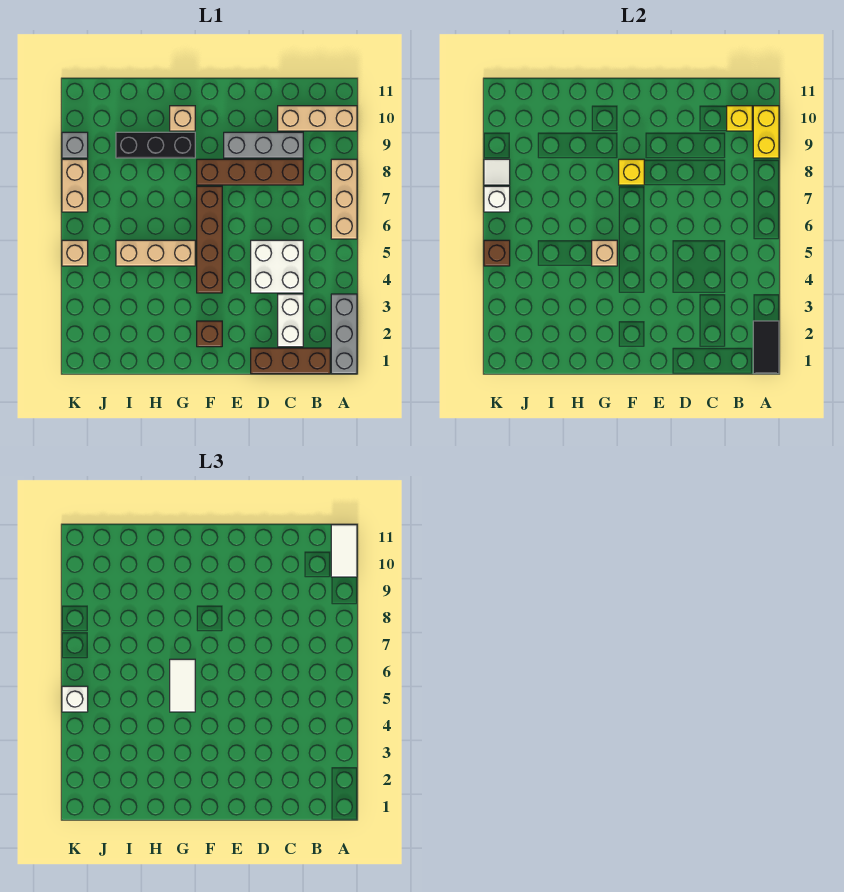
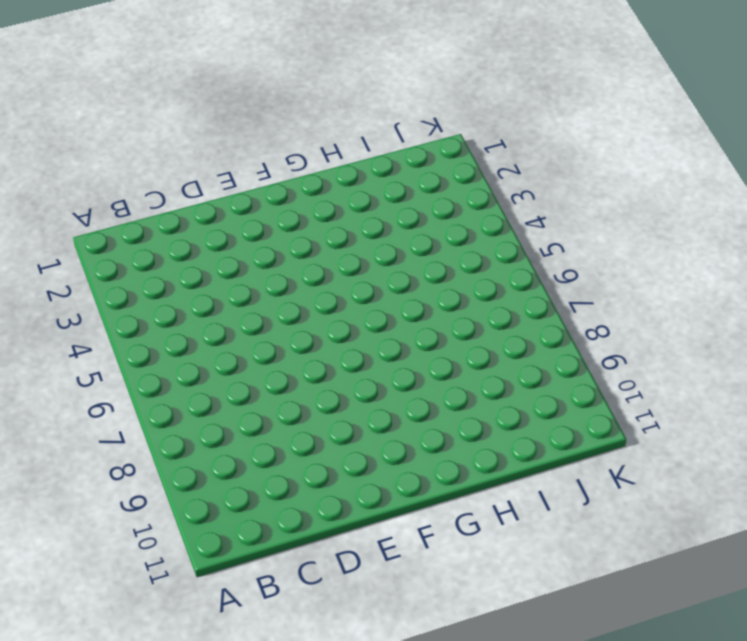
none -> grey 1x3 brick [331,294,357,374]
none -> tan 1x3 brick [331,159,357,239]
none -> tan 1x3 brick [278,106,357,131]

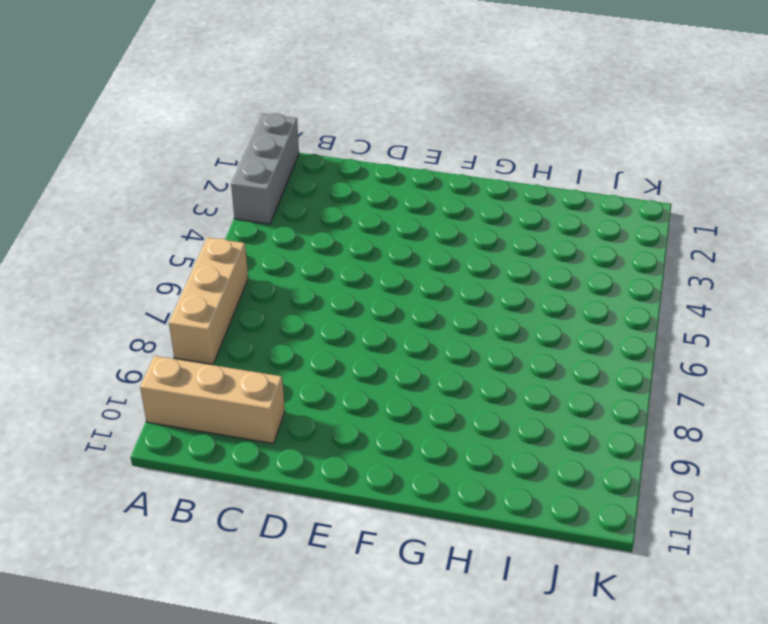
none -> brown 1x3 brick [251,348,330,374]
none -> white 1x2 brick [278,294,303,347]
none -> white 2x2 brick [251,240,303,293]

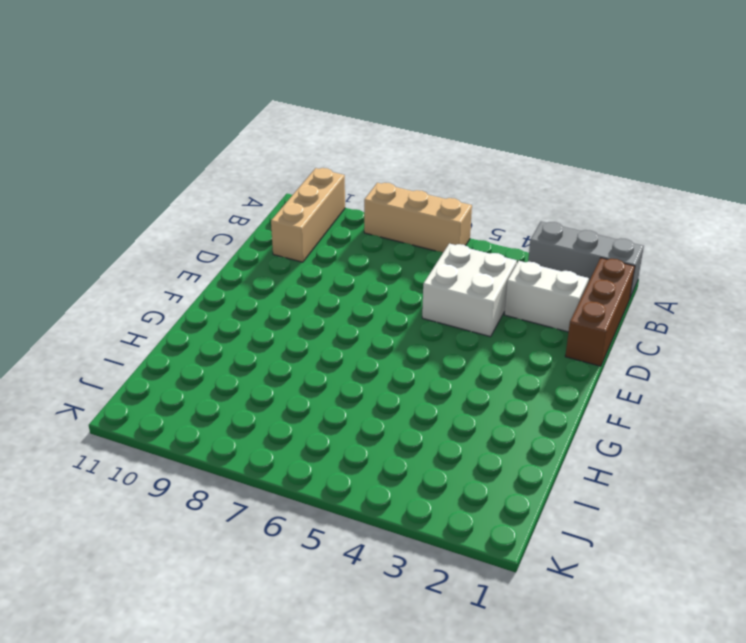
none -> brown 1x4 brick [197,159,303,185]
none -> grey 1x3 brick [224,132,303,158]
none -> brown 1x1 brick [197,321,222,347]

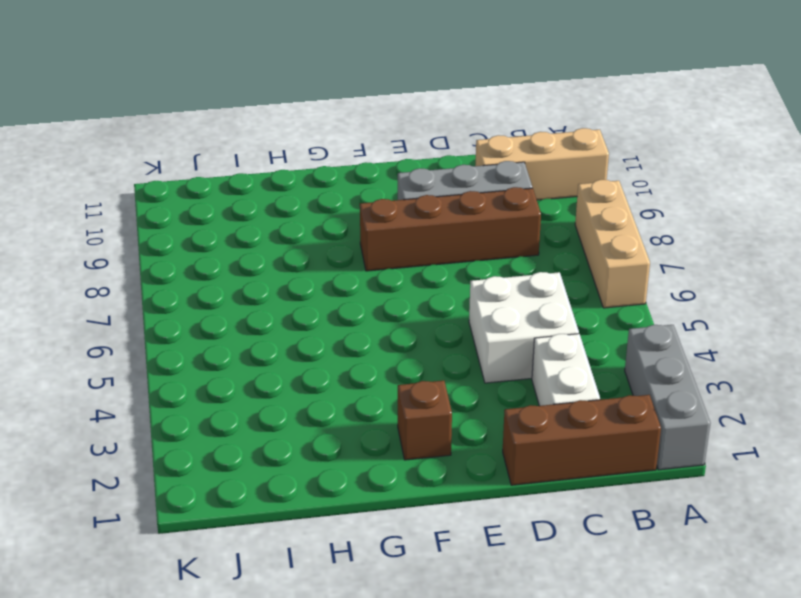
none -> brown 1x4 brick [197,186,222,293]
none -> tan 1x3 brick [116,240,195,266]
none -> black 1x3 brick [116,132,195,158]

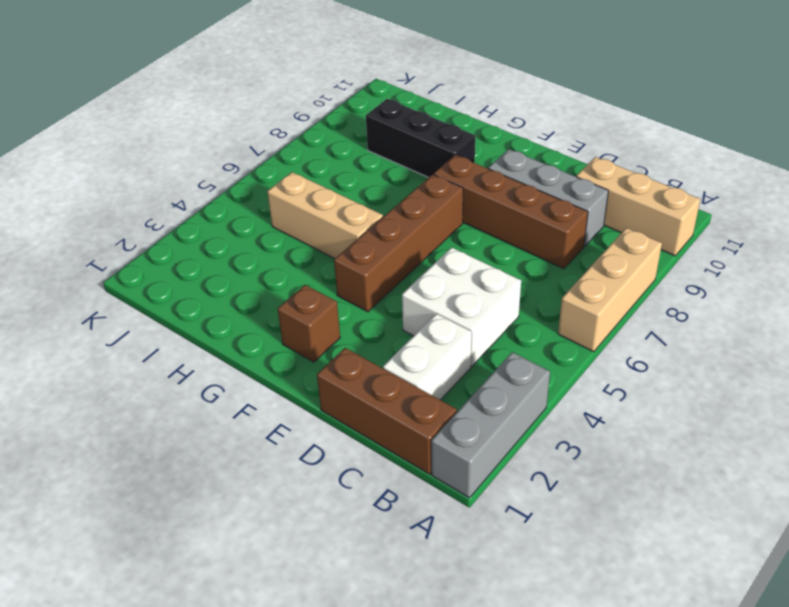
none -> tan 1x1 brick [170,106,195,131]
none -> tan 1x1 brick [62,240,88,266]
none -> tan 1x2 brick [62,159,88,212]

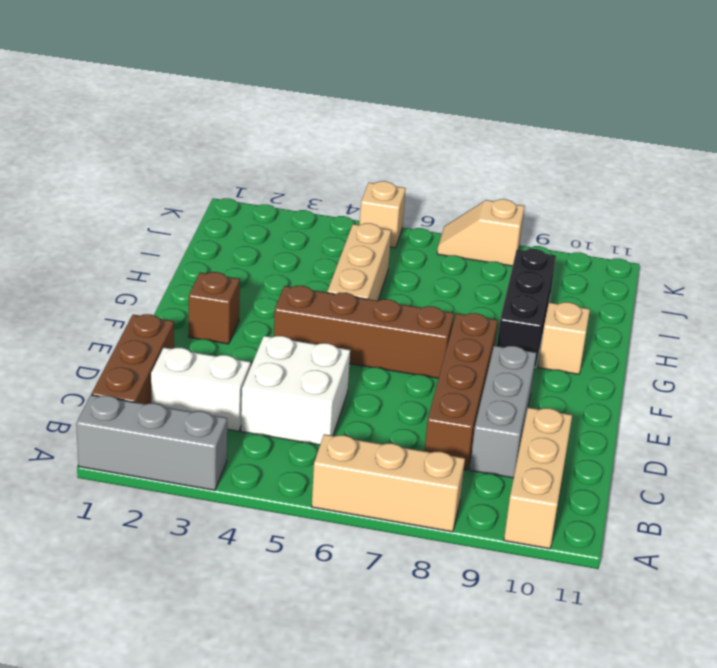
tan 1x2 slope [437,199,525,266] -> tan 1x2 brick [62,159,88,212]
none -> grey 1x1 brick [62,132,88,158]
none -> black 1x2 tile [753,321,779,374]
none -> yellow 1x2 brick [753,106,779,158]

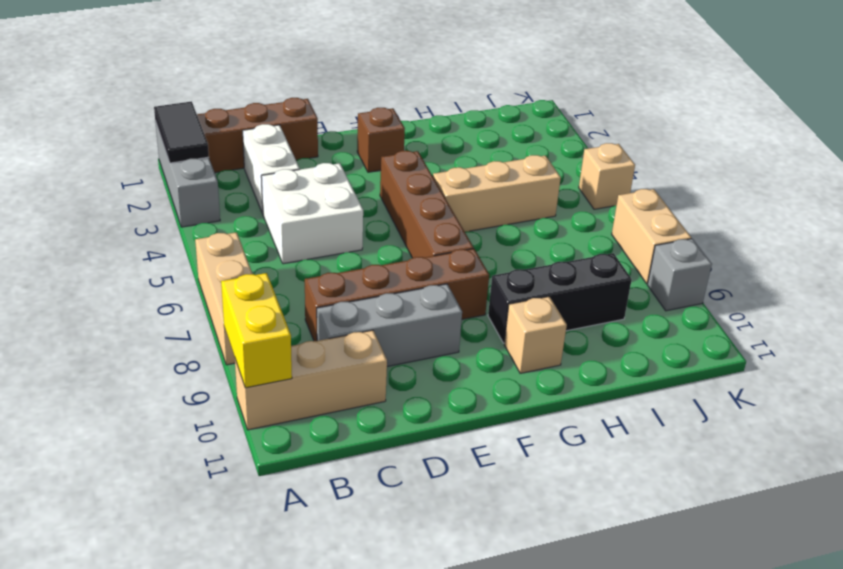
none -> yellow 1x1 brick [727,106,752,131]
none -> yellow 1x1 brick [619,159,644,185]
none -> tan 1x1 brick [592,240,617,266]

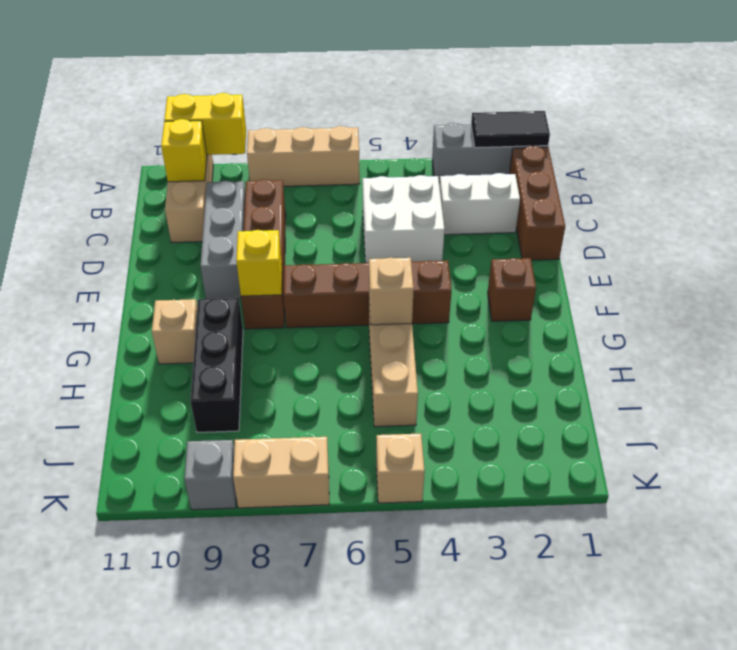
none -> brown 1x1 brick [484,240,510,266]
none -> white 1x1 brick [484,186,510,212]
none -> white 1x1 tile [484,159,510,185]

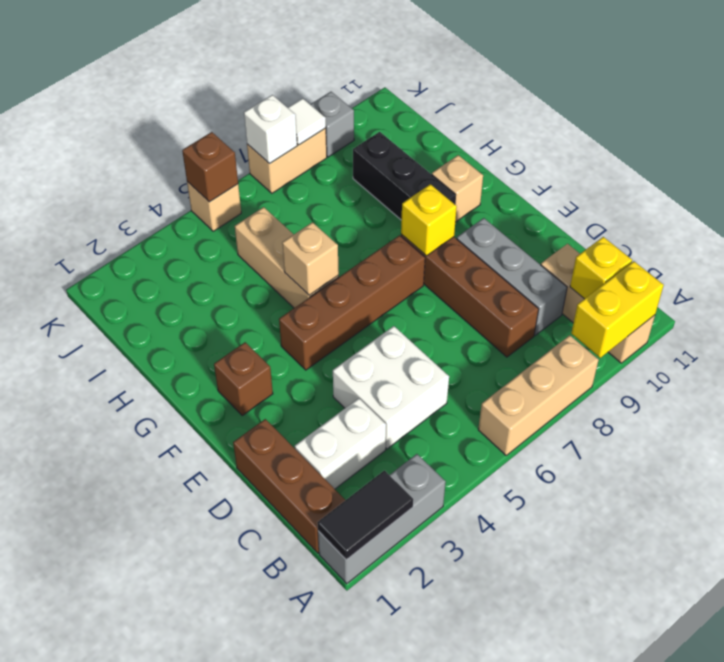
none -> white 1x2 tile [331,525,357,577]
none -> white 1x2 tile [170,659,195,712]
none -> white 1x1 brick [62,686,88,712]

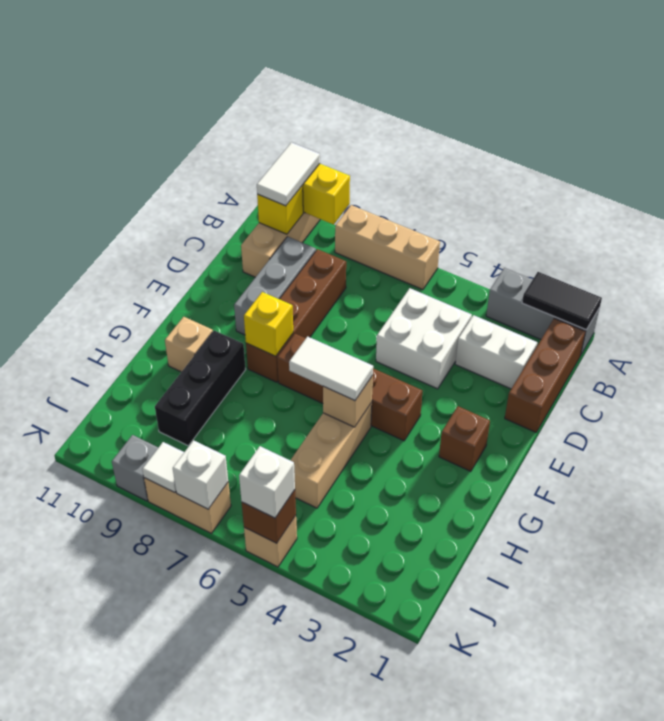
white 1x2 tile [257,142,320,206] -> white 1x2 tile turned to [331,525,357,577]

